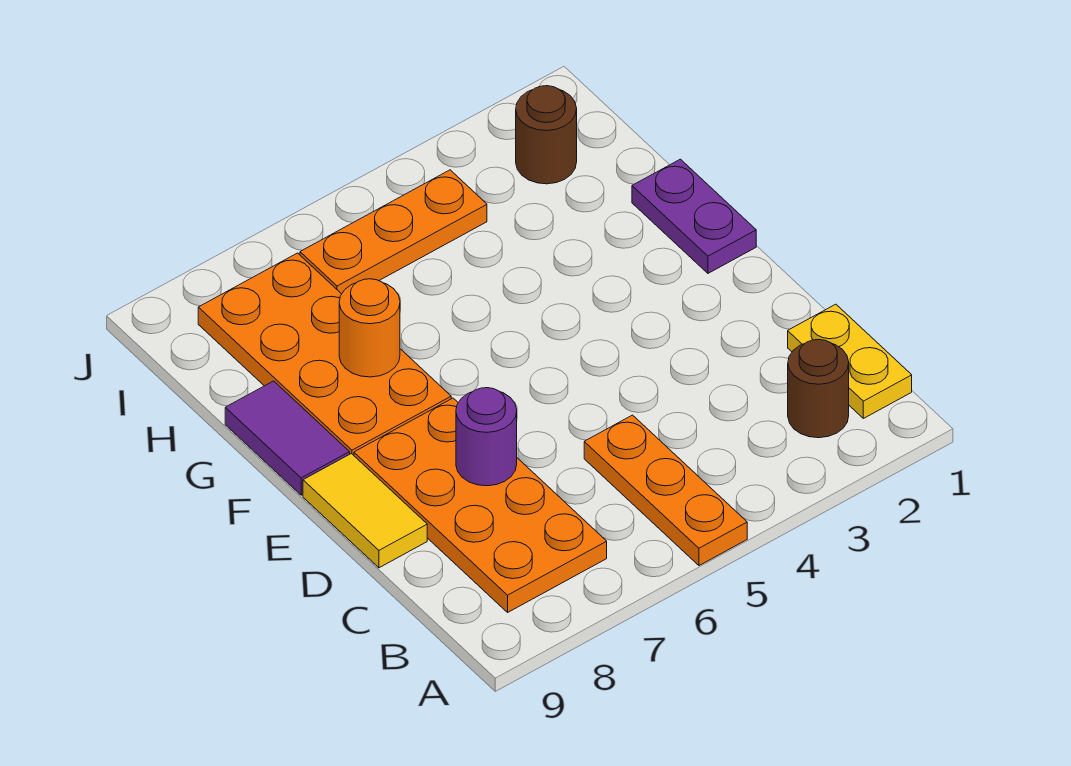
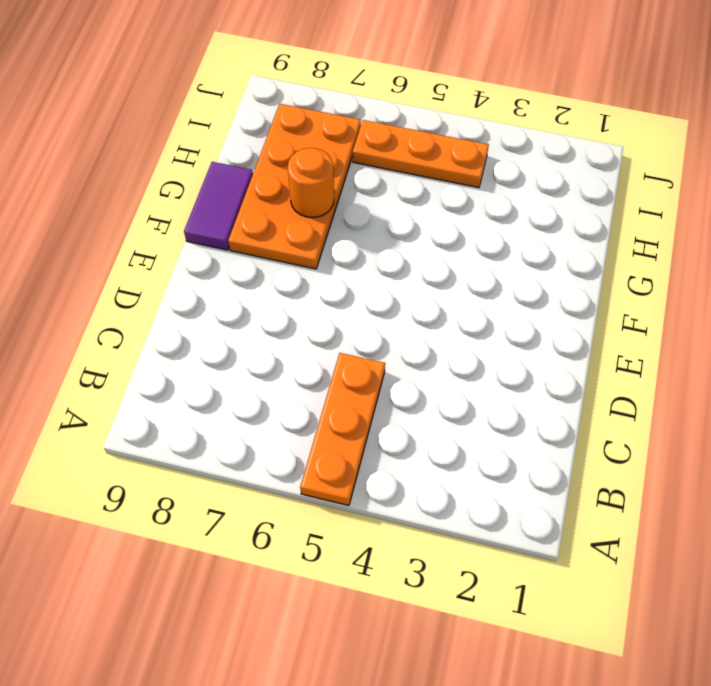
none -> yellow 1x2 plate [788,304,912,418]
none -> brown 1x1 round brick [788,340,849,438]
none -> orange 2x4 plate [354,398,607,612]

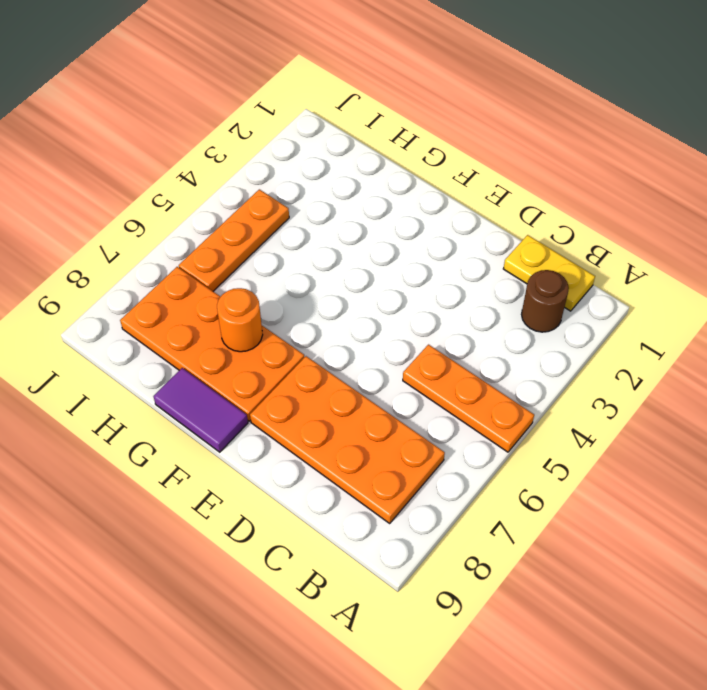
none -> yellow 1x2 tile [303,454,427,568]
none -> purple 1x2 plate [632,159,756,273]
none -> brown 1x1 round brick [516,86,577,184]

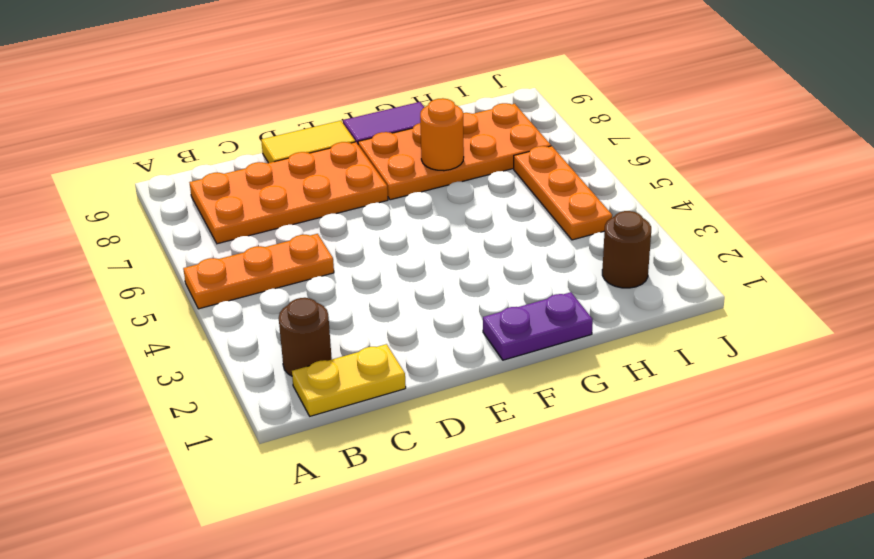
none -> purple 1x1 round brick [456,388,517,486]

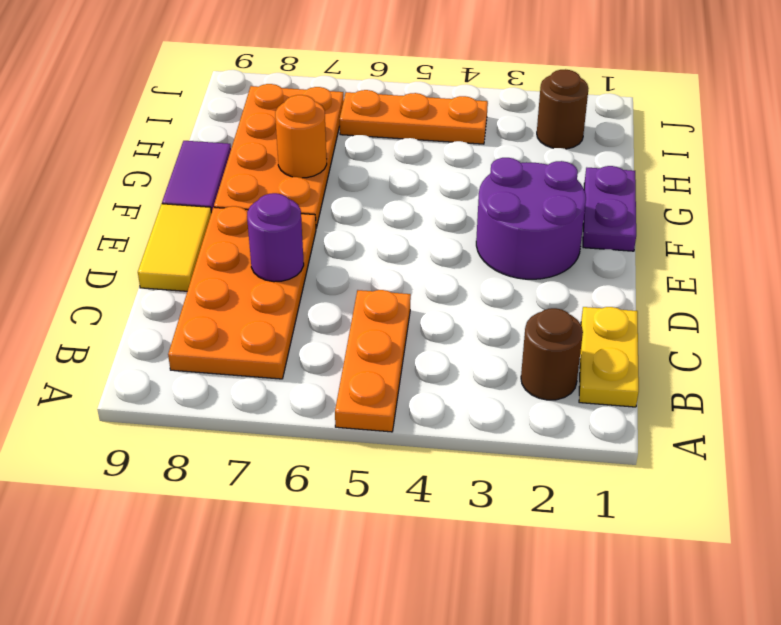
purple 2x2 round brick [476,158,586,279] -> none

